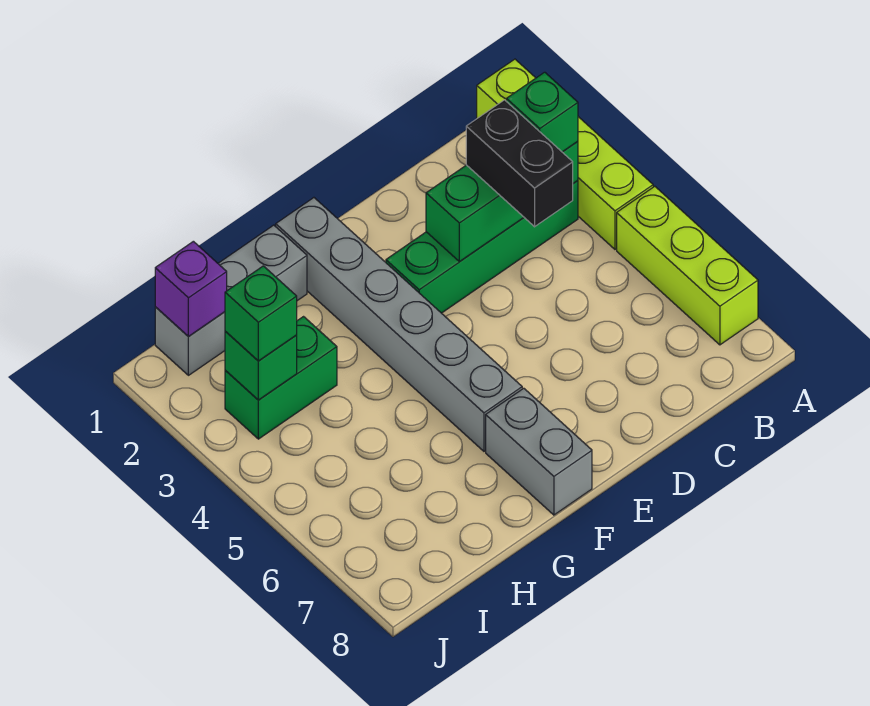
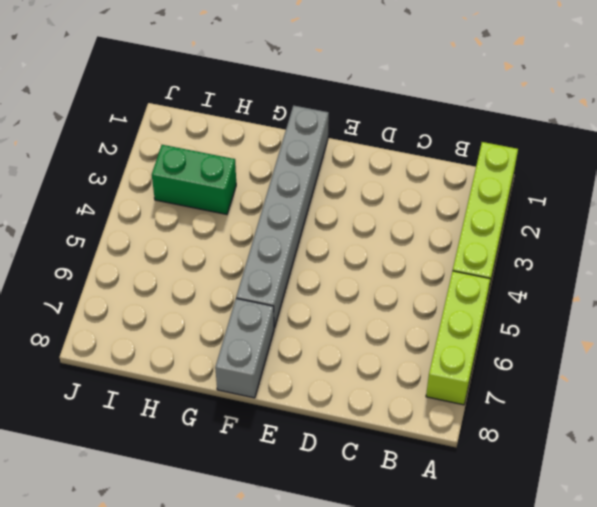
none -> green 1x4 brick [386,180,578,313]
none -> grey 1x3 brick [155,225,307,375]
none -> green 1x3 brick [426,142,578,262]

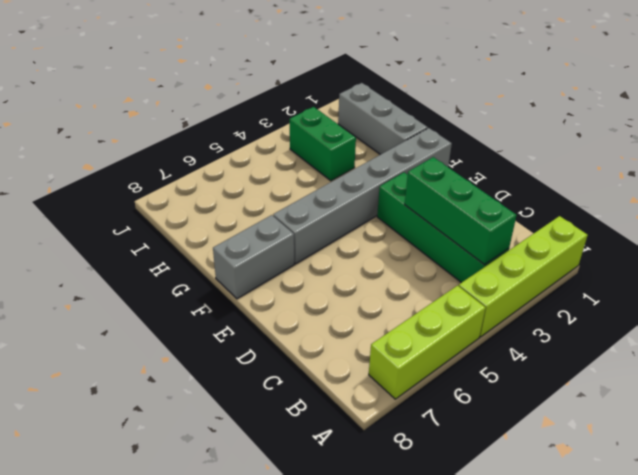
none -> purple 1x1 brick [155,241,227,337]
none -> green 1x1 brick [225,332,297,400]
none -> green 1x1 brick [506,72,578,152]

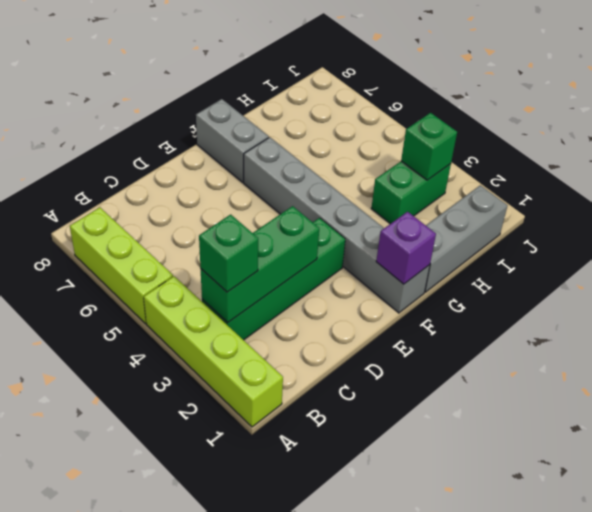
purple 1x1 brick [376,212,436,284] -> purple 1x1 brick moved to [155,241,227,337]
none -> black 1x2 brick [466,100,573,227]
none -> green 1x1 brick [225,266,297,361]

